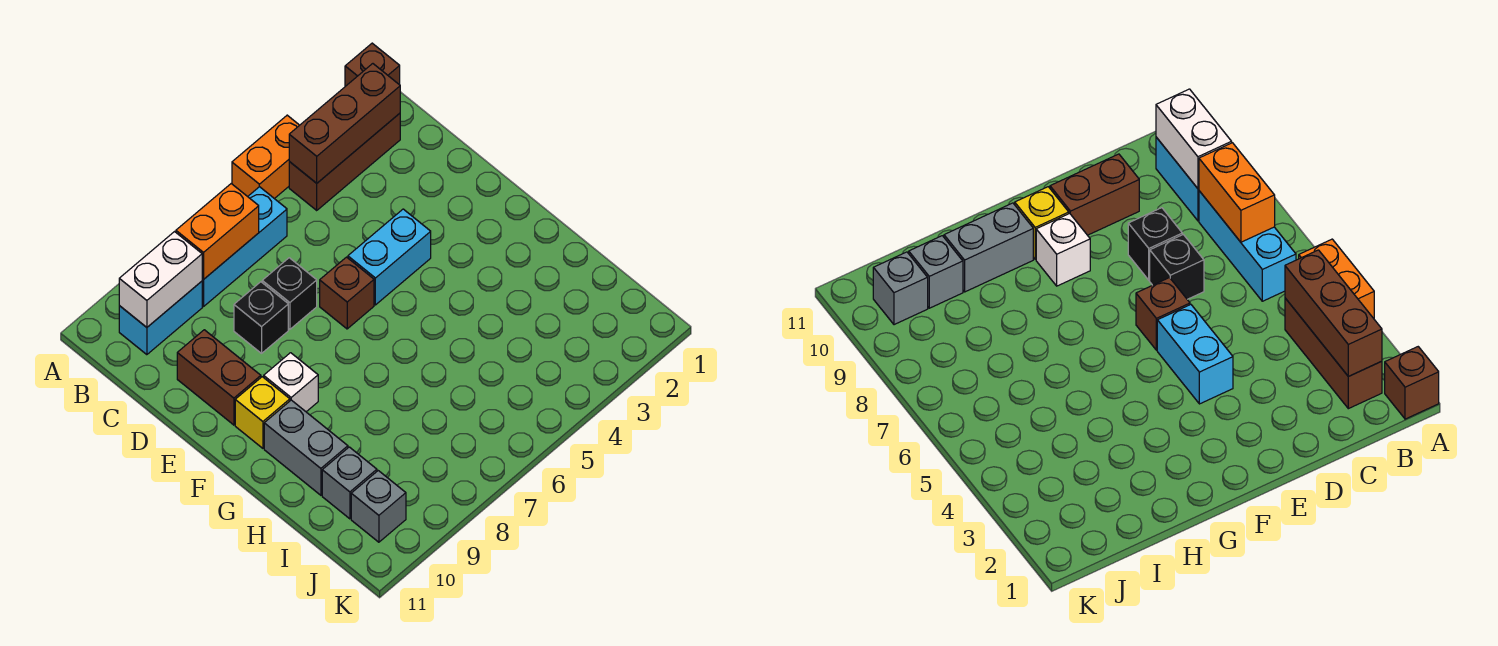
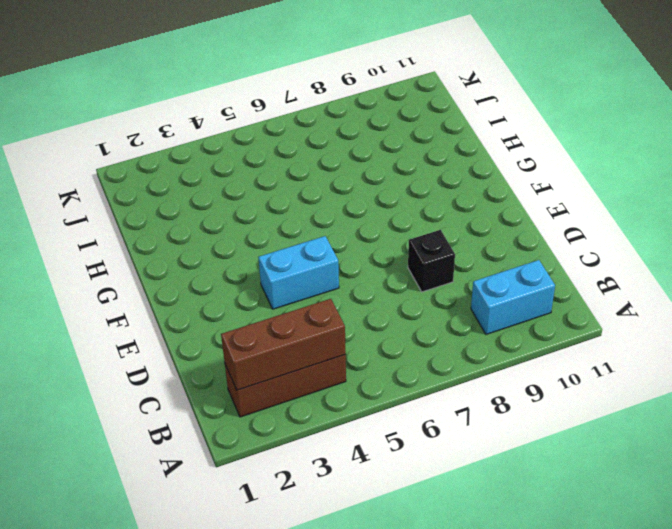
none -> brown 1x1 brick [345,43,400,86]
none -> orange 1x2 brick [232,115,299,199]
none -> cyan 1x3 brick [202,187,287,307]

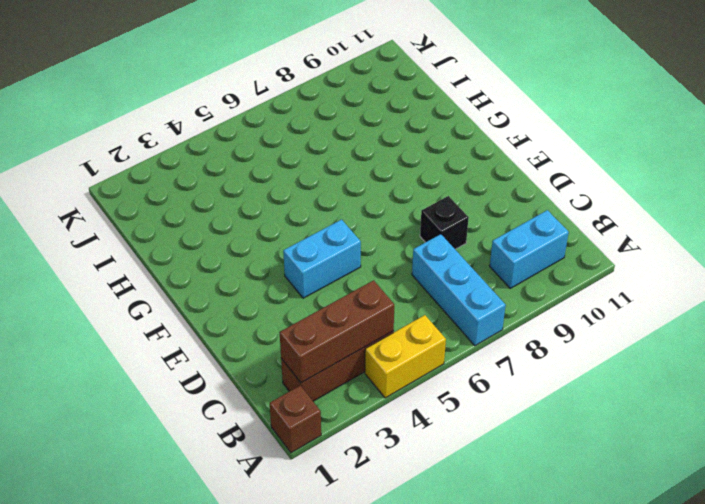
yellow 1x2 brick [365,315,446,398] -> orange 1x2 brick [232,115,299,199]
cyan 1x3 brick [412,234,506,346] -> cyan 1x3 brick turned to [202,187,287,307]
none -> black 1x1 brick [262,258,317,329]
none -> brown 1x2 brick [177,330,261,425]
none -> brown 1x1 brick [320,257,374,329]

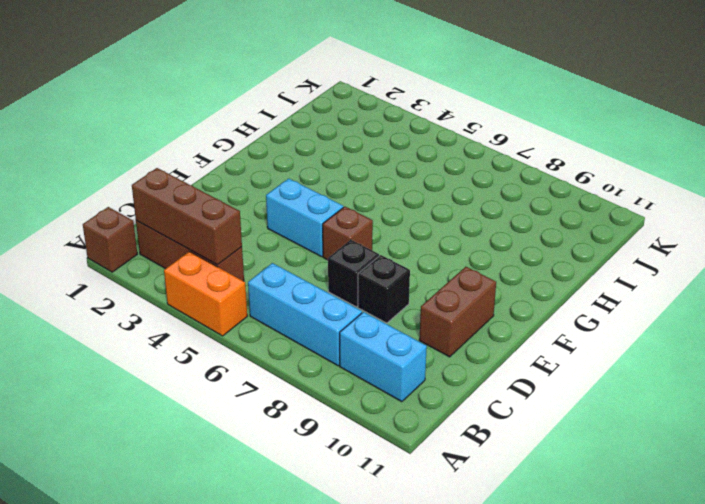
none -> white 1x1 brick [264,353,318,412]
none -> yellow 1x1 brick [235,377,290,448]
none -> grey 1x2 brick [264,400,348,495]

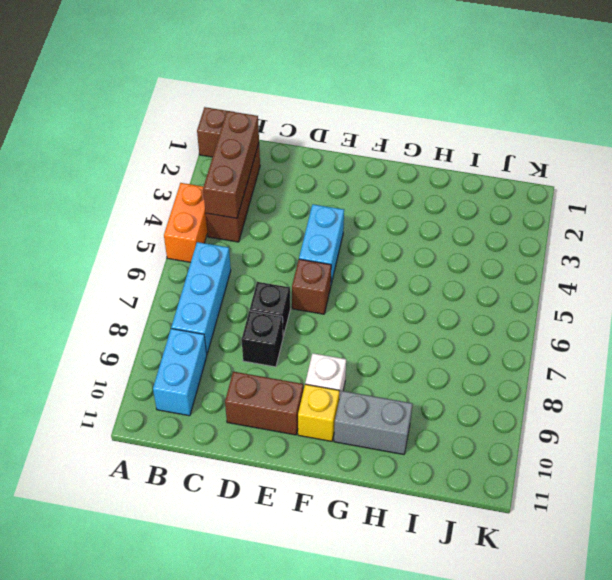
none -> grey 1x1 brick [322,447,377,519]
none -> grey 1x1 brick [351,471,406,542]
none -> orange 1x2 brick [176,184,259,280]

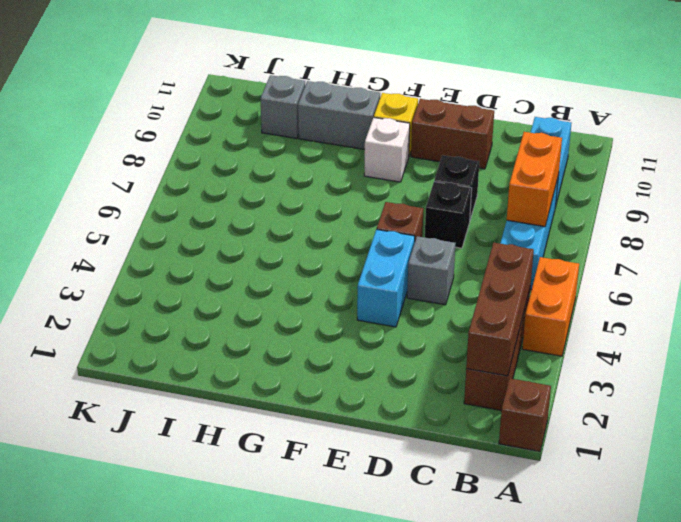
grey 1x1 brick [407,236,456,305] -> grey 1x1 brick moved to [351,471,406,542]
none -> white 1x2 brick [119,232,202,327]

